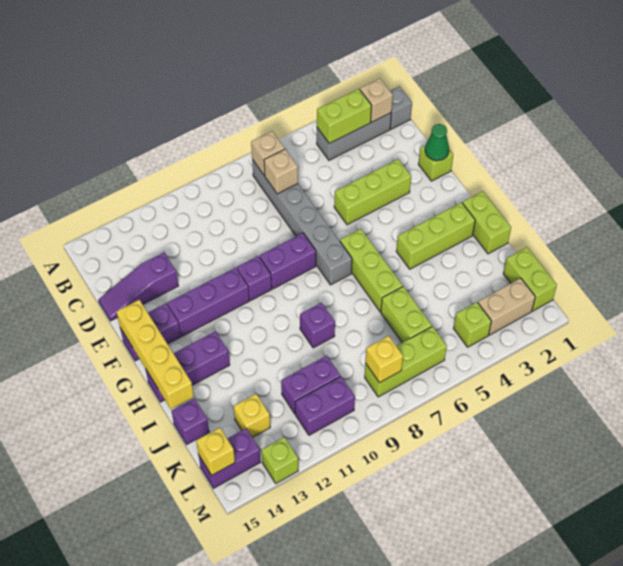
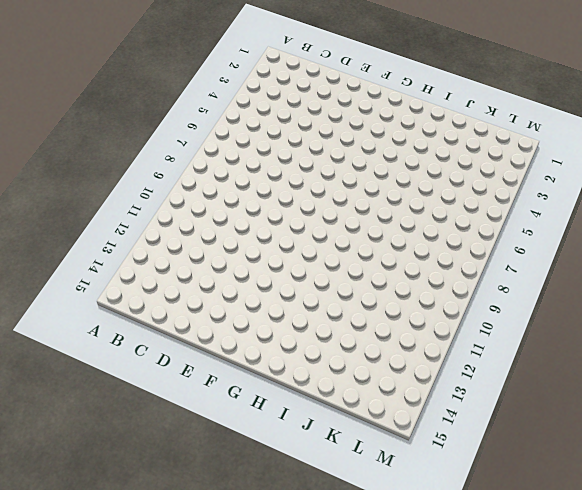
none -> grey 1x1 brick [390,86,412,129]
none -> grey 1x3 brick [317,113,391,160]
none -> grey 1x6 brick [252,160,352,285]
none -> purple 1x3 slope [99,253,178,321]

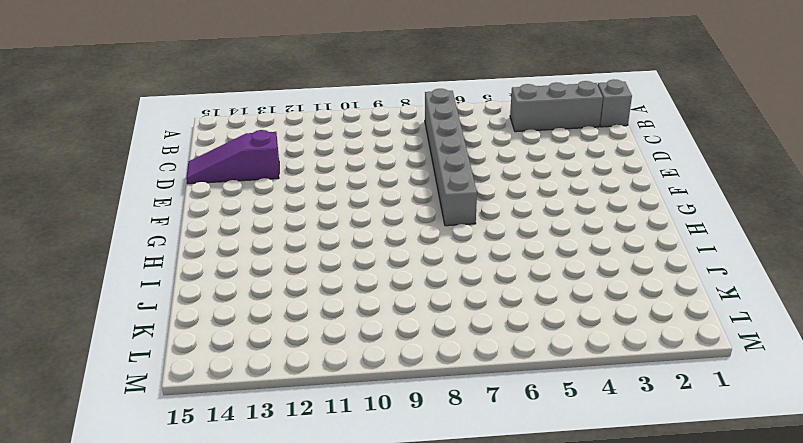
none -> lime 1x1 brick [418,145,453,181]
none -> lime 1x3 brick [334,159,411,225]
none -> purple 1x2 brick [260,233,316,289]
none -> purple 1x1 brick [237,256,272,301]

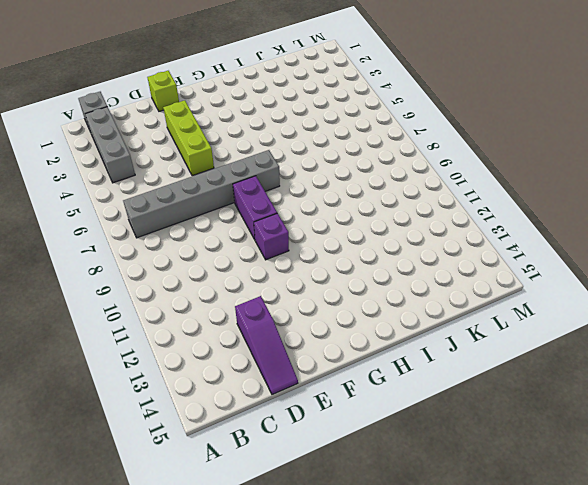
none -> purple 1x3 brick [167,268,249,336]
none -> purple 1x2 brick [120,303,181,361]
none -> lime 1x3 brick [340,229,403,312]
none -> lime 1x2 brick [462,191,511,254]

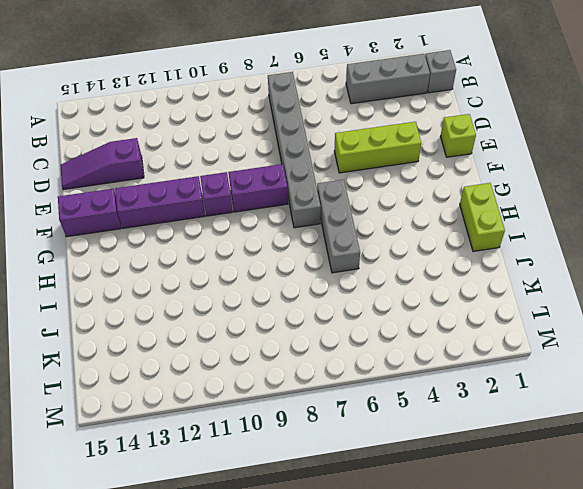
grey 1x3 brick [317,180,360,273] -> lime 1x3 brick [340,229,403,312]
none -> lime 1x3 brick [396,202,475,269]
none -> purple 1x3 brick [146,331,230,402]
none -> purple 1x1 brick [300,303,335,348]
none -> lime 1x2 brick [381,287,432,343]

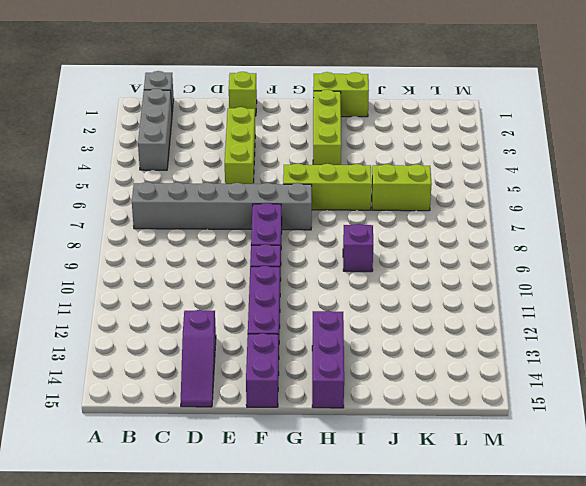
none -> purple 1x1 brick [171,398,209,444]
none -> lime 1x2 brick [503,247,557,311]
none -> purple 1x2 brick [281,356,340,414]
none -> yellow 1x1 brick [234,394,270,438]

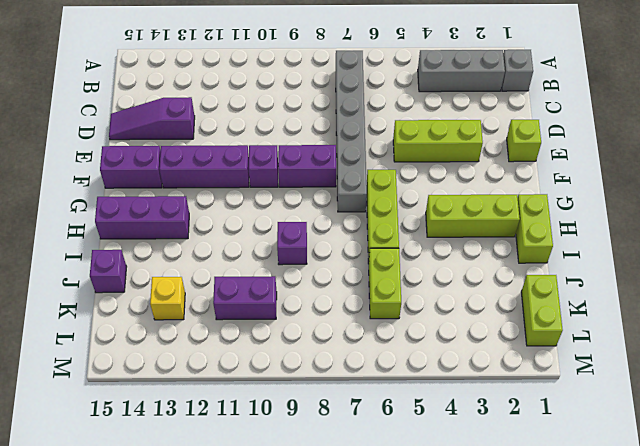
none -> tan 1x2 brick [478,278,535,335]
none -> lime 1x1 brick [454,302,491,347]
none -> lime 1x3 brick [365,326,447,397]
none -> purple 1x2 brick [295,376,355,435]

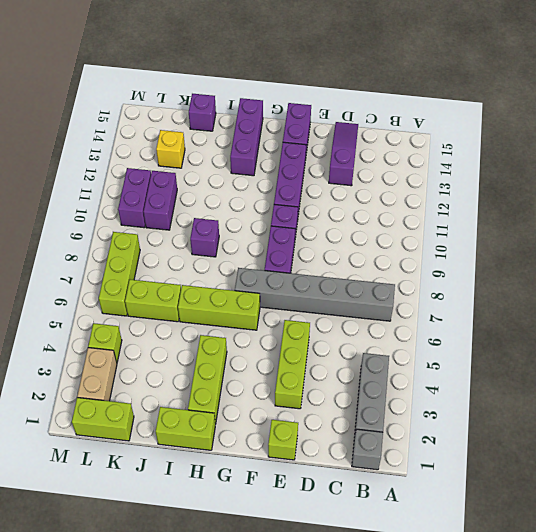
none -> purple 1x2 brick [199,429,260,488]
none -> lime 1x1 brick [261,437,298,483]
none -> tan 1x1 brick [360,78,393,122]
none -> lime 1x2 brick [317,89,372,143]

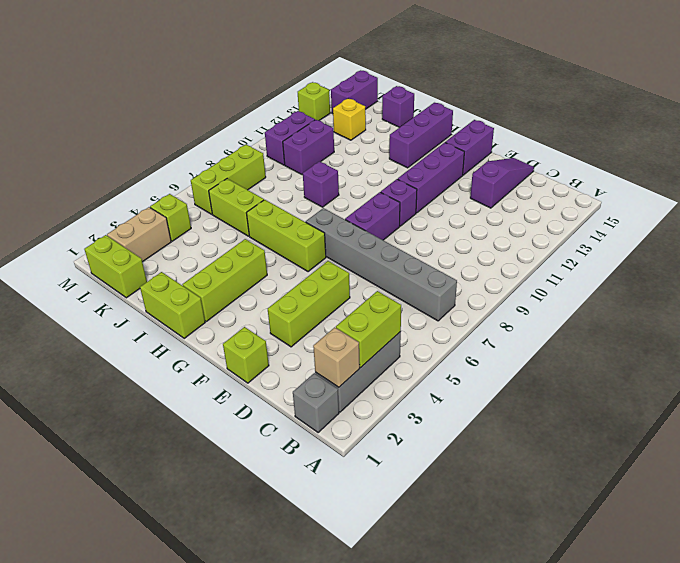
none -> tan 1x1 brick [251,131,285,176]
none -> tan 1x1 brick [264,149,298,194]
none -> green 1x1 cone [425,124,449,161]
none -> yellow 1x4 brick [116,300,194,409]

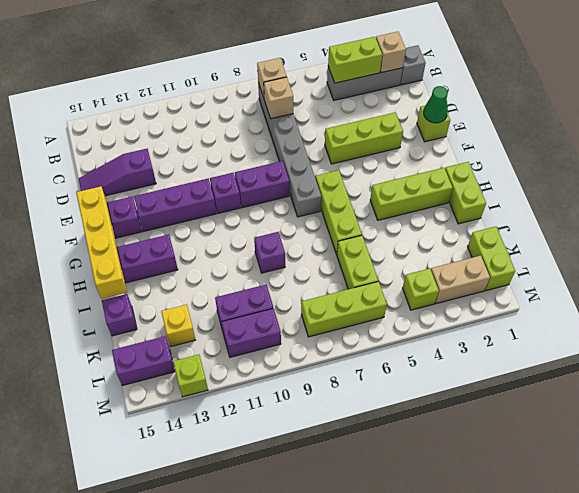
none -> yellow 1x1 brick [365,336,403,383]
none -> yellow 1x1 brick [196,428,235,475]

